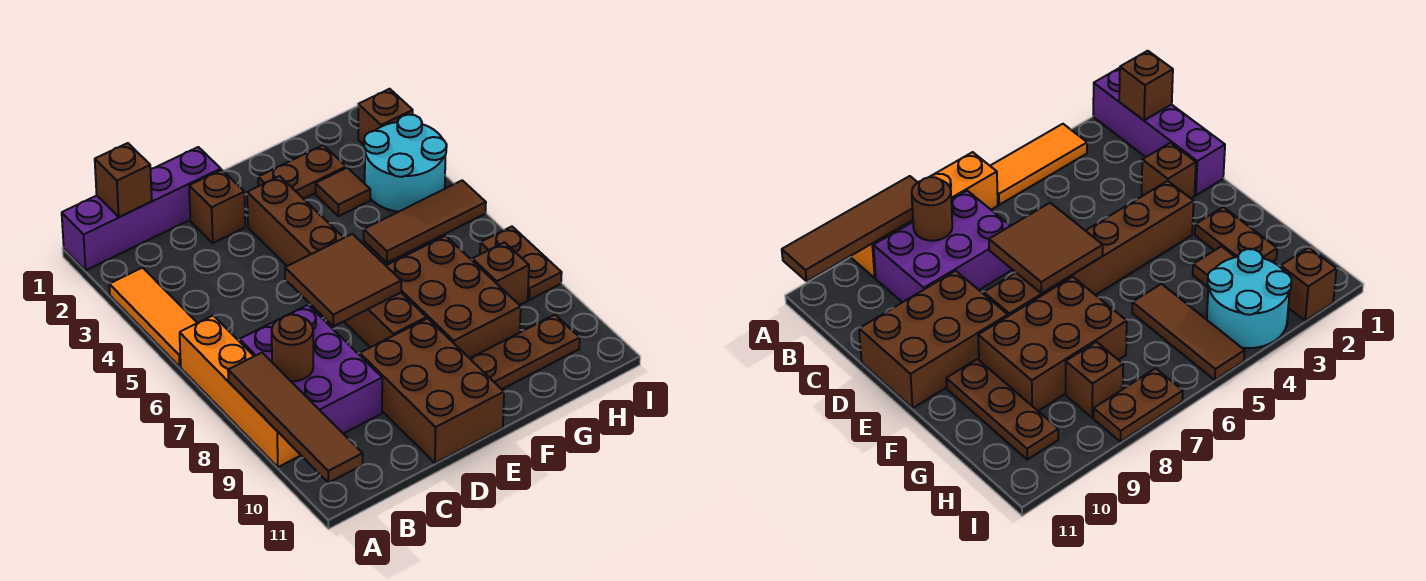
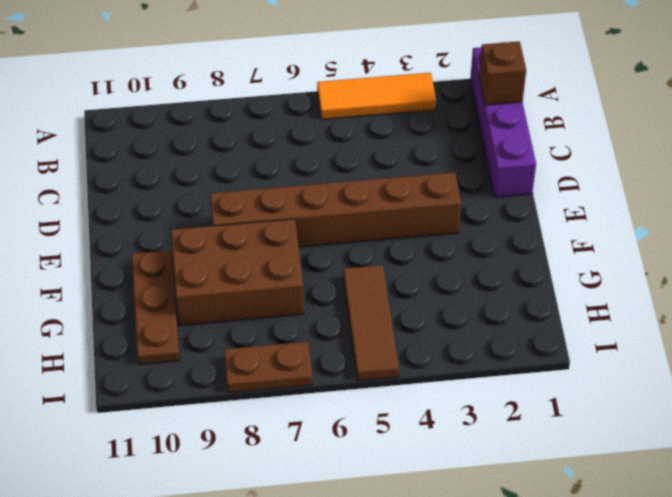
none -> orange 1x4 brick [180,316,301,467]
none -> purple 2x3 brick [239,305,382,433]
none -> brown 1x1 brick [189,170,245,243]

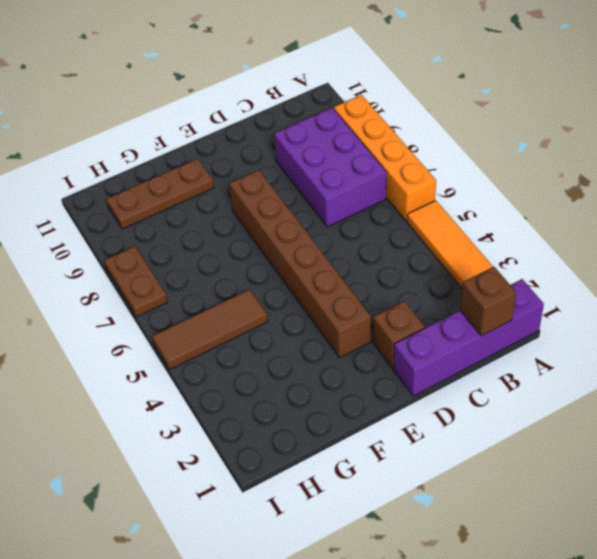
none -> brown 2x3 brick [360,318,504,463]
none -> brown 1x2 plate [258,145,346,199]
none -> brown 2x3 brick [386,236,521,358]

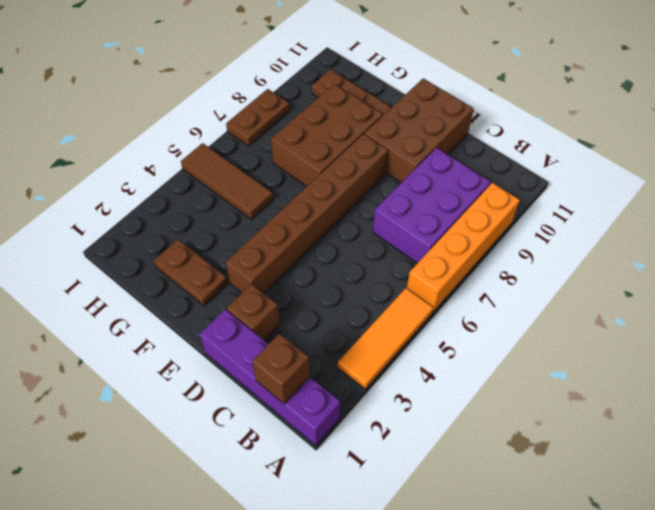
none -> brown 1x1 tile [315,168,370,216]
none -> cyan 2x2 round brick [364,115,447,212]
none -> brown 1x1 brick [472,242,529,305]

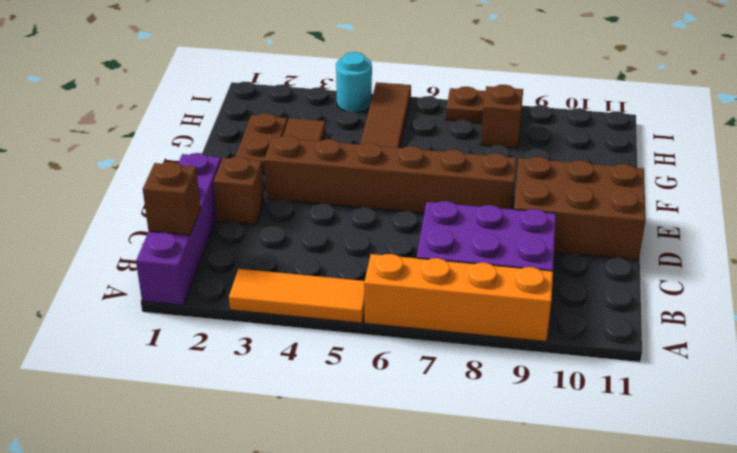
cyan 1x1 round brick [336,52,372,112] -> cyan 2x2 round brick [364,115,447,212]
none -> brown 2x3 brick [386,236,521,358]
none -> brown 1x3 plate [470,315,580,389]
none -> brown 1x1 brick [358,89,413,145]

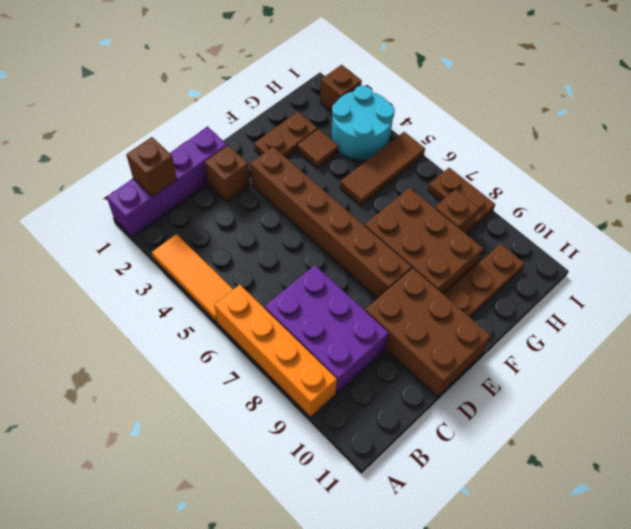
none -> brown 1x4 tile [228,353,363,483]
none -> brown 1x1 round brick [272,314,313,381]
none -> brown 2x2 tile [285,234,401,326]

